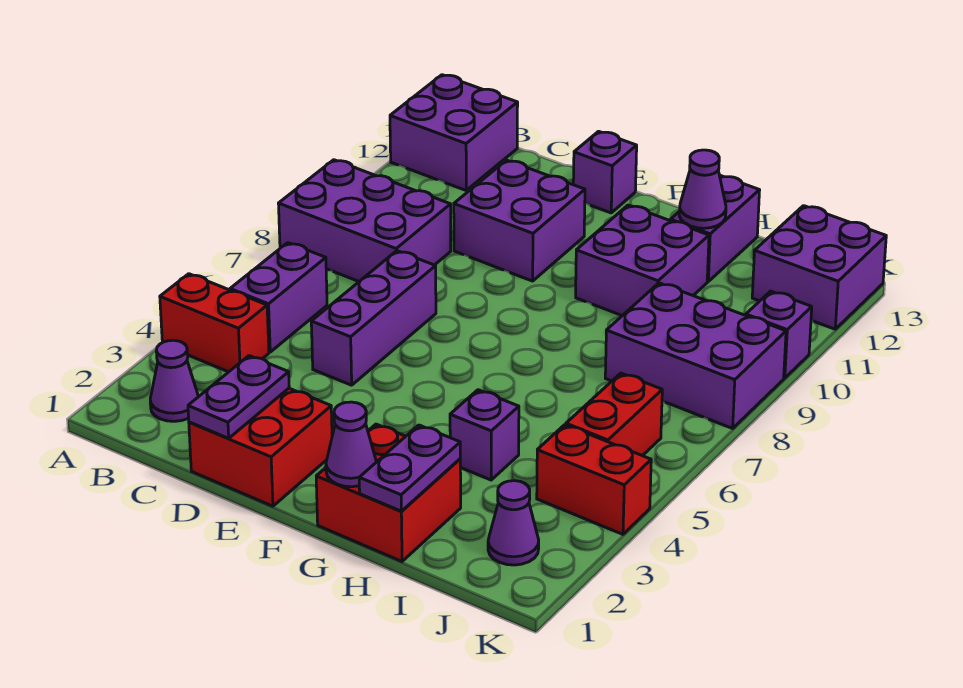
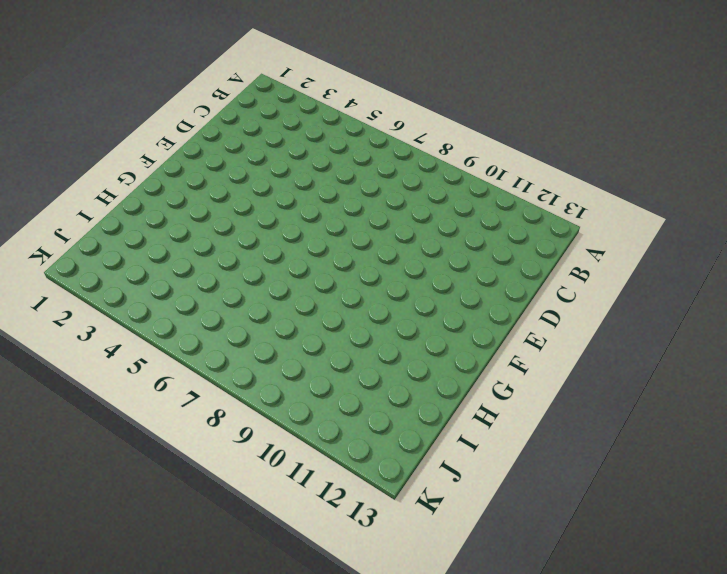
none -> red 1x2 brick [160,274,269,372]
none -> purple 2x3 brick [278,160,451,281]
none -> purple 2x2 brick [390,75,518,190]

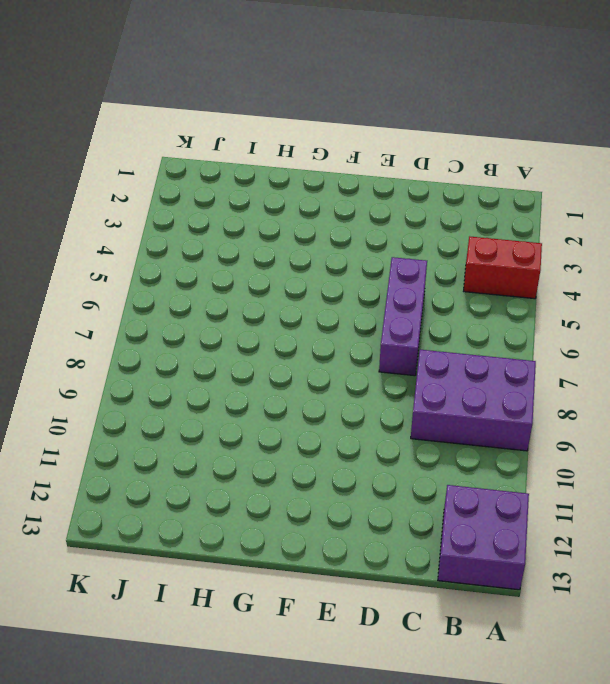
none -> purple 1x1 cone [150,340,198,421]
none -> purple 1x2 brick [230,243,327,352]
none -> red 2x2 brick [189,388,332,506]

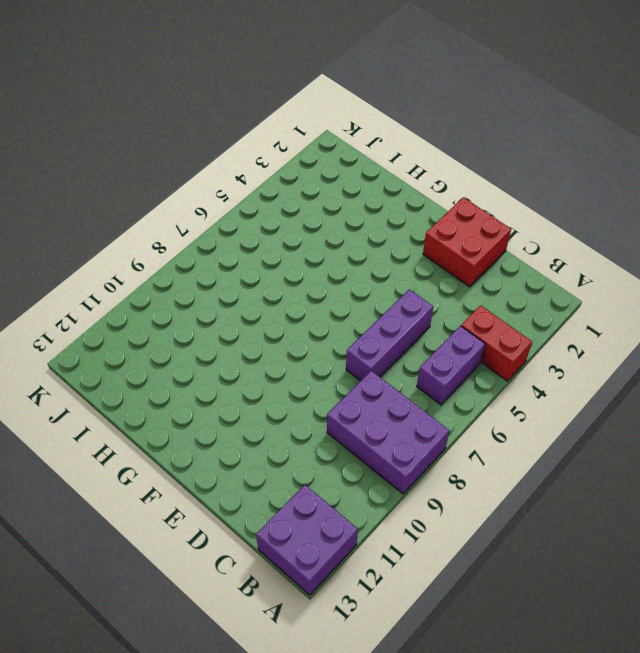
none -> purple 1x1 cone [150,340,198,421]
none -> purple 2x2 brick [454,160,585,281]
none -> purple 1x1 brick [573,131,637,213]

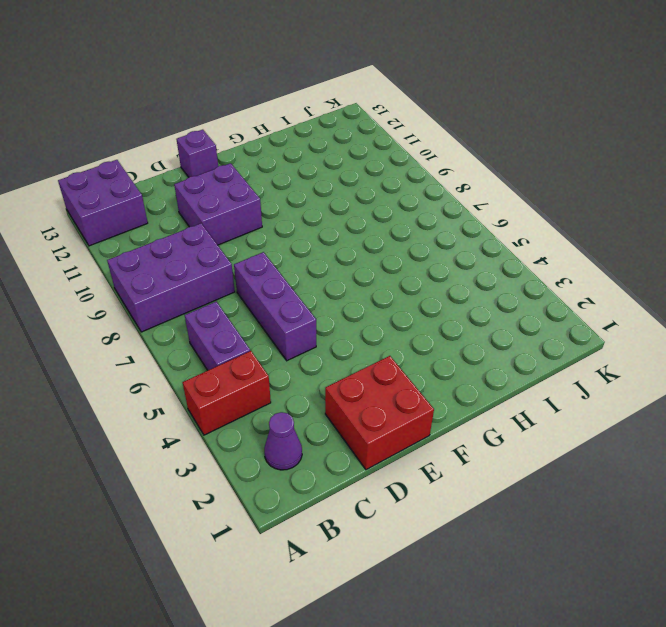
none -> red 2x2 brick [316,424,461,561]
none -> purple 2x2 brick [576,205,709,316]
none -> purple 1x1 brick [450,390,519,480]

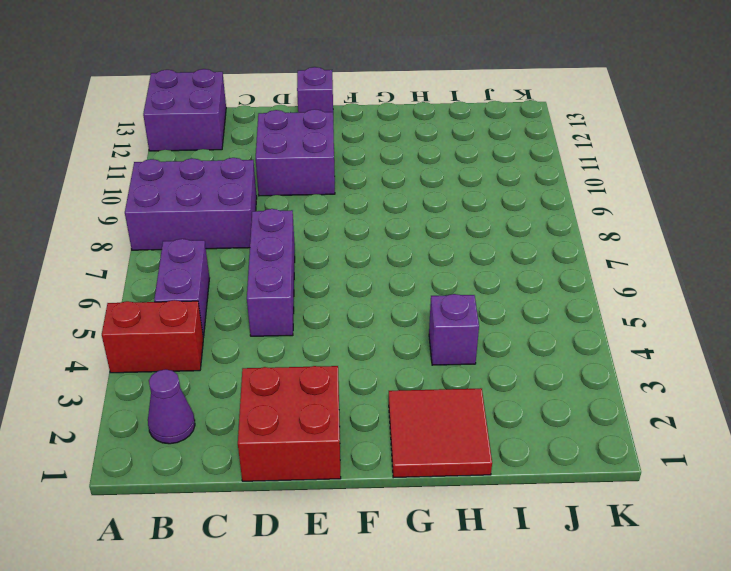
red 2x2 tile [389,388,492,478] -> red 2x2 brick [316,424,461,561]
none -> purple 2x2 brick [576,205,709,316]
none -> purple 1x2 brick [670,175,760,281]
none -> purple 2x3 brick [605,283,786,428]

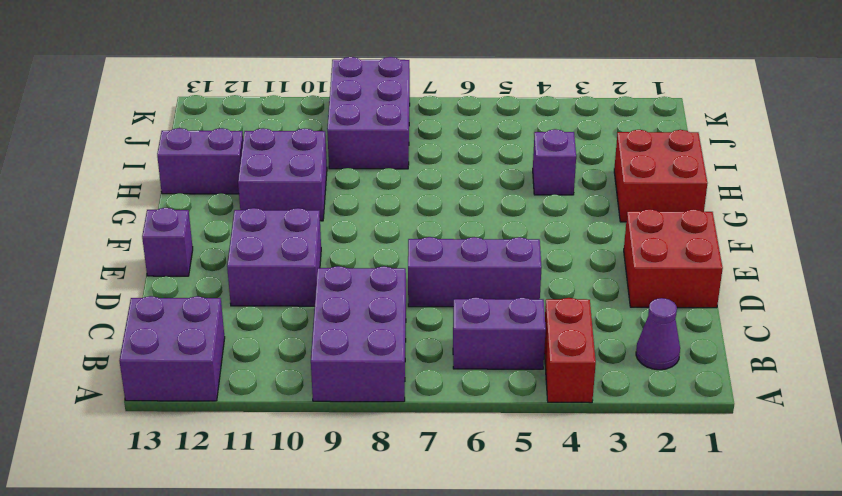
none -> purple 1x1 cone [488,481,539,565]
none -> red 1x2 brick [537,425,651,534]
none -> red 1x2 brick [566,373,662,456]

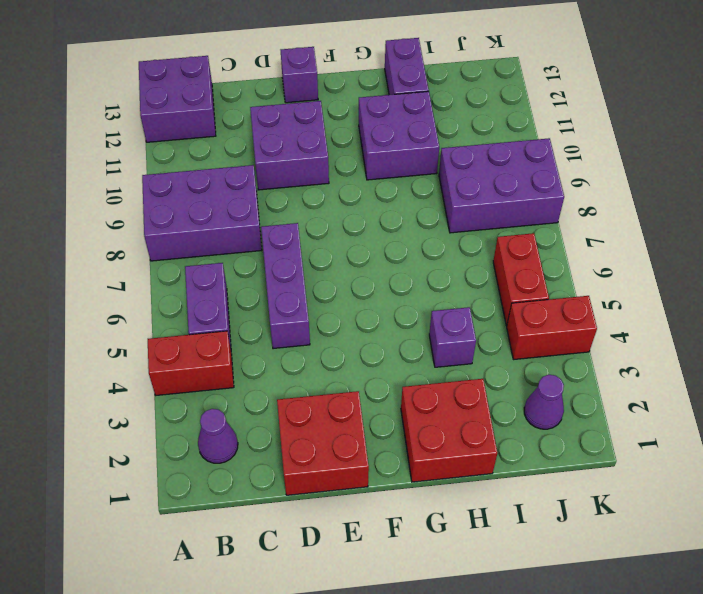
none -> purple 2x2 brick [752,206,886,329]
none -> purple 1x1 brick [746,291,812,378]
none -> purple 1x2 plate [188,356,289,438]

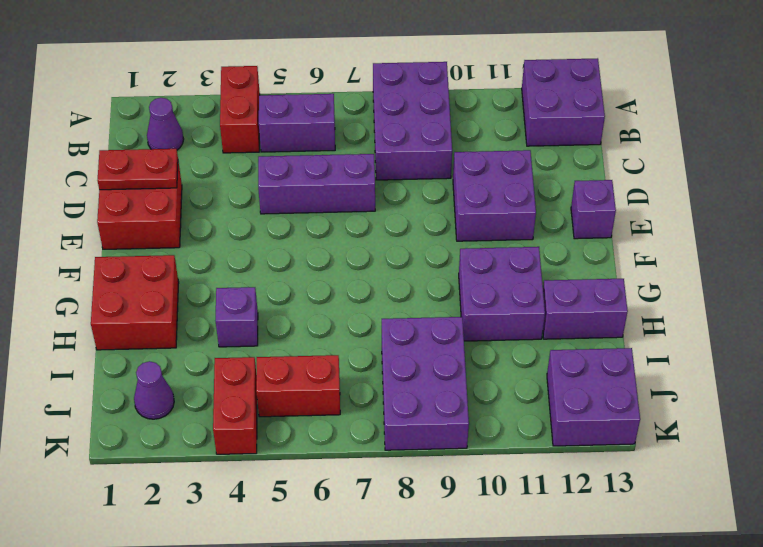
red 1x2 plate [97,149,178,190] -> purple 1x2 plate [188,356,289,438]
none -> purple 1x1 brick [746,291,812,378]
none -> purple 1x1 cone [326,402,376,487]
none -> purple 1x2 plate [359,425,460,511]

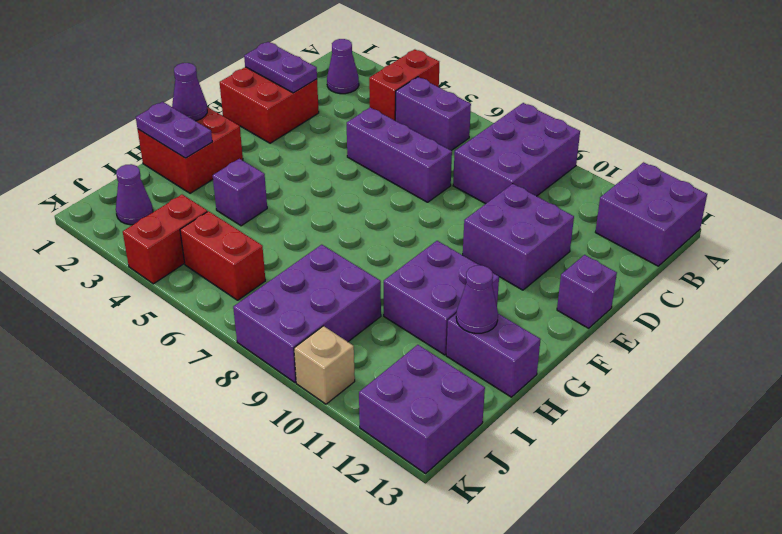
tan 1x1 brick [294,326,355,404] -> purple 1x1 brick [746,291,812,378]

